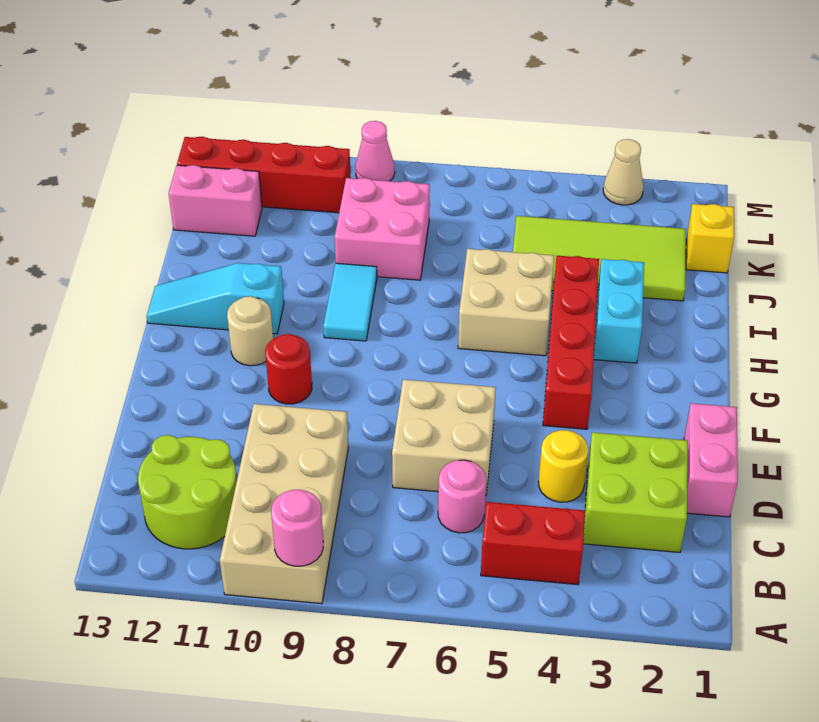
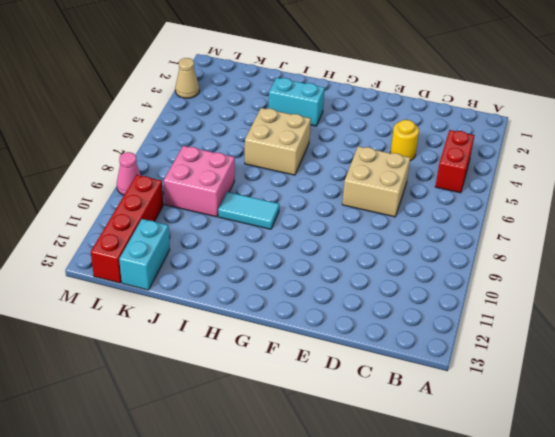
cyan 1x2 brick [119,219,170,290] -> pink 1x2 brick [169,165,262,236]
none -> tan 2x4 brick [220,404,348,604]
none -> lime 2x2 round brick [138,435,237,549]
none -> lime 2x2 brick [583,432,688,552]

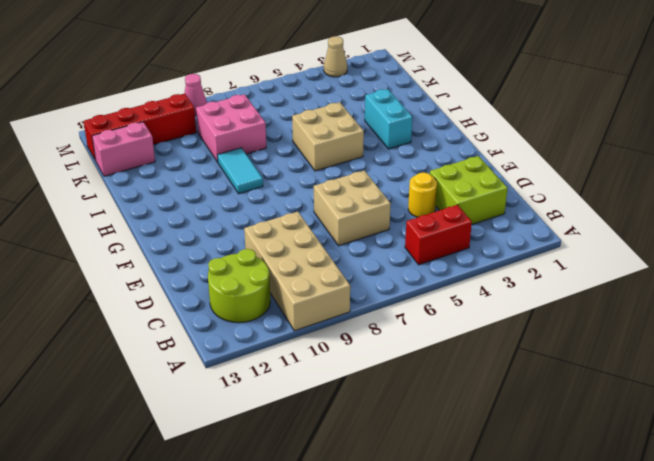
none -> pink 1x1 round brick [438,460,486,533]
none -> pink 1x2 brick [684,403,738,517]
none -> red 1x4 brick [543,256,599,429]

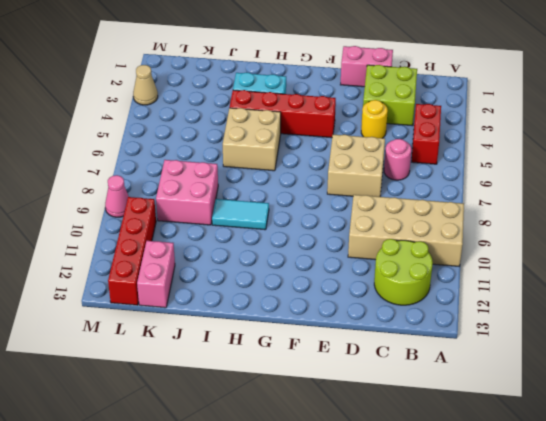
none -> red 1x1 round brick [265,334,312,404]
none -> tan 1x1 round brick [227,296,273,366]
none -> cyan 1x3 slope [147,263,284,334]

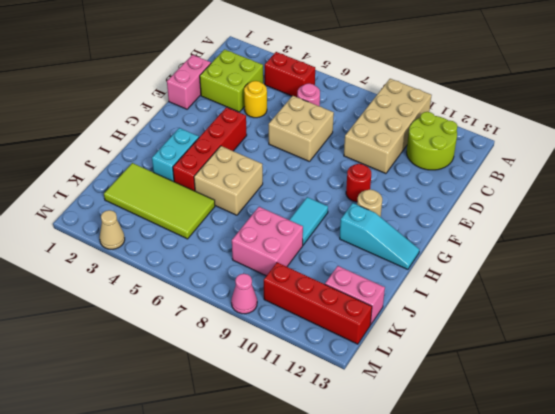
none -> yellow 1x1 brick [686,204,734,273]
none -> pink 1x1 round brick [271,490,323,566]

